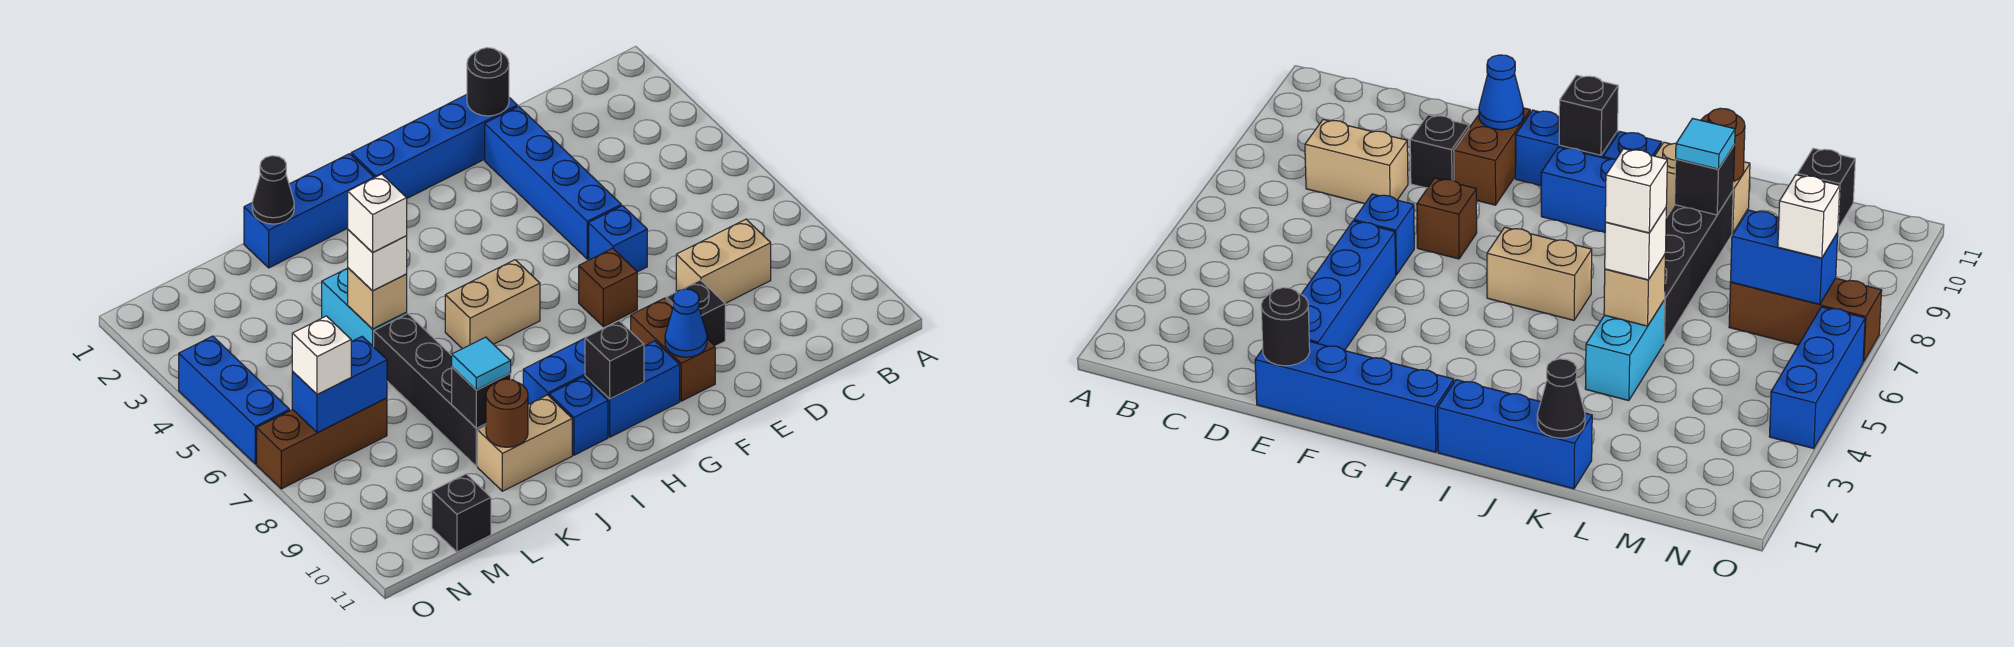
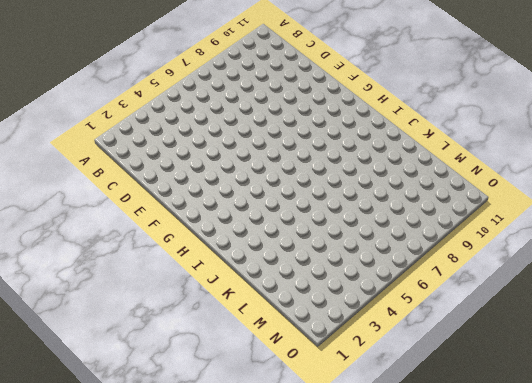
none -> tan 1x2 brick [676,219,771,303]
none -> blue 1x4 brick [351,95,517,198]
none -> blue 1x4 brick [485,106,621,259]
none -> blue 1x1 brick [589,206,647,272]

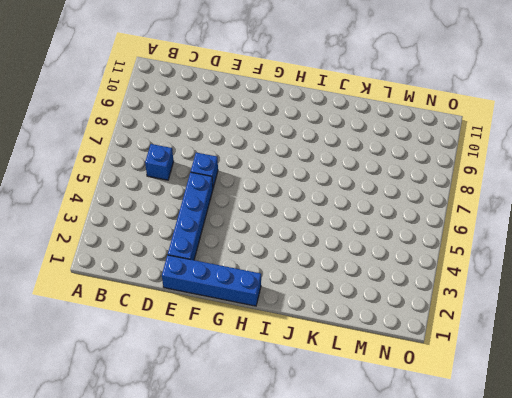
blue 1x1 brick [145,144,174,180] -> blue 1x1 brick moved to [549,377,608,455]
none -> tan 1x2 brick [676,219,771,303]
none -> black 1x1 brick [666,280,725,346]
none -> brown 1x1 brick [579,248,637,327]
none -> brown 1x2 brick [631,298,715,401]

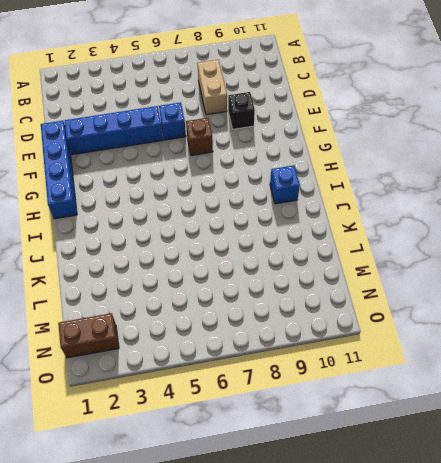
brown 1x2 brick [58,313,119,358] -> brown 1x2 brick moved to [631,298,715,401]
none -> blue 1x2 brick [585,341,680,437]
none -> tan 1x2 brick [445,260,540,349]
none -> blue 1x2 brick [523,338,585,404]
none -> blue 1x3 brick [244,154,374,268]

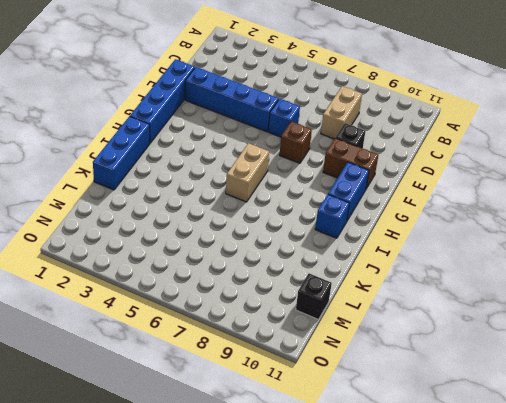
none -> blue 1x2 brick [523,338,585,404]
none -> tan 1x2 brick [478,395,572,491]
none -> cyan 1x2 brick [322,268,407,347]
none -> black 1x4 brick [374,314,486,466]

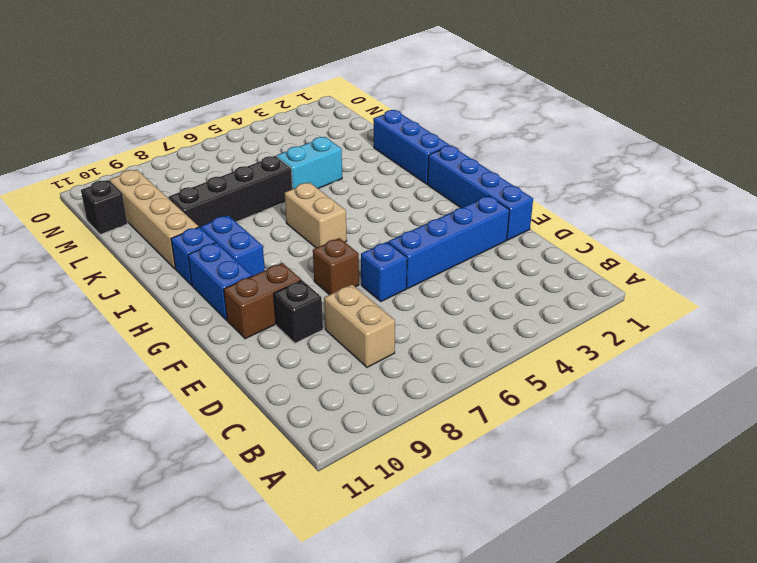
tan 1x4 brick [110,170,198,269] -> tan 1x2 brick [478,395,572,491]
none -> brown 1x3 brick [257,398,387,489]
none -> blue 1x3 brick [179,336,289,464]
none -> black 1x1 round brick [467,48,509,116]
none -> blue 1x1 cone [665,289,707,357]

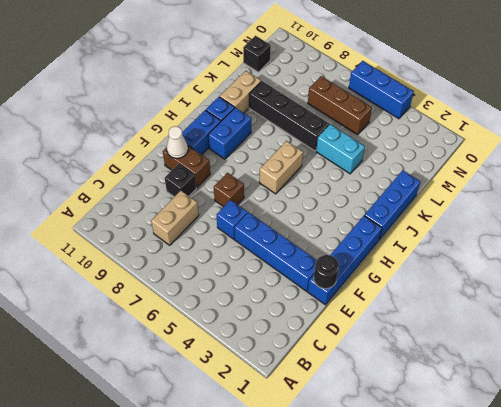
white 1x1 cone [167,126,188,158] -> blue 1x1 cone [665,289,707,357]
brown 1x3 brick [308,76,372,135] -> brown 1x3 brick turned to [257,398,387,489]
none -> black 1x1 brick [585,321,644,399]
none -> black 1x1 cone [252,156,294,224]
none -> tan 1x1 brick [348,268,407,329]
none -> black 1x1 brick [452,367,511,428]

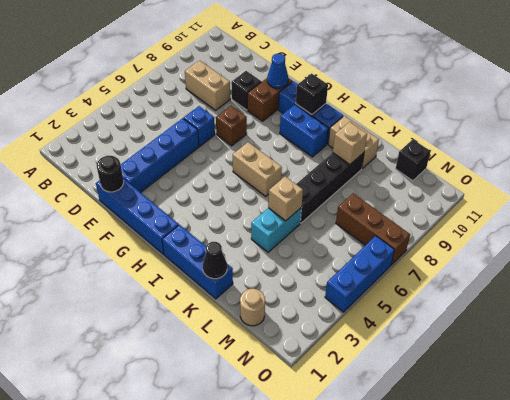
tan 1x1 brick [333,122,367,164] -> black 1x1 brick [452,367,511,428]
tan 1x1 round brick [240,289,265,326] -> none
none -> brown 1x1 round brick [486,379,528,447]
none -> blue 1x2 brick [292,336,387,433]
none -> white 1x1 brick [348,230,407,291]
none -> cyan 1x1 tile [452,337,511,390]

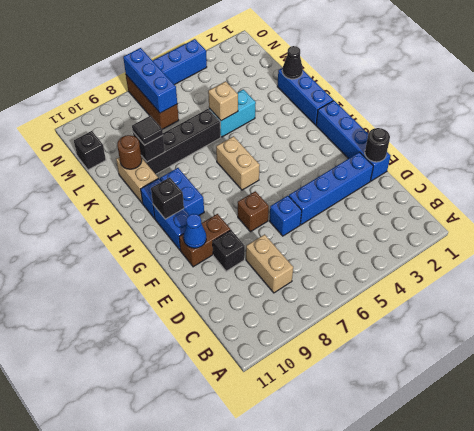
black 1x1 tile [132,116,163,145] -> cyan 1x1 tile [452,337,511,390]
blue 1x3 brick [123,48,177,113] -> blue 1x2 brick [292,336,387,433]
none -> white 1x1 brick [348,230,407,291]
none -> white 1x1 brick [292,316,351,395]
none -> white 1x1 brick [348,174,407,253]

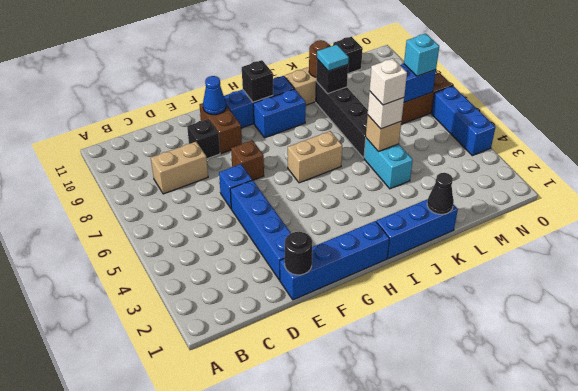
cyan 1x1 brick [404,34,439,76] -> white 1x1 brick [292,316,351,395]

